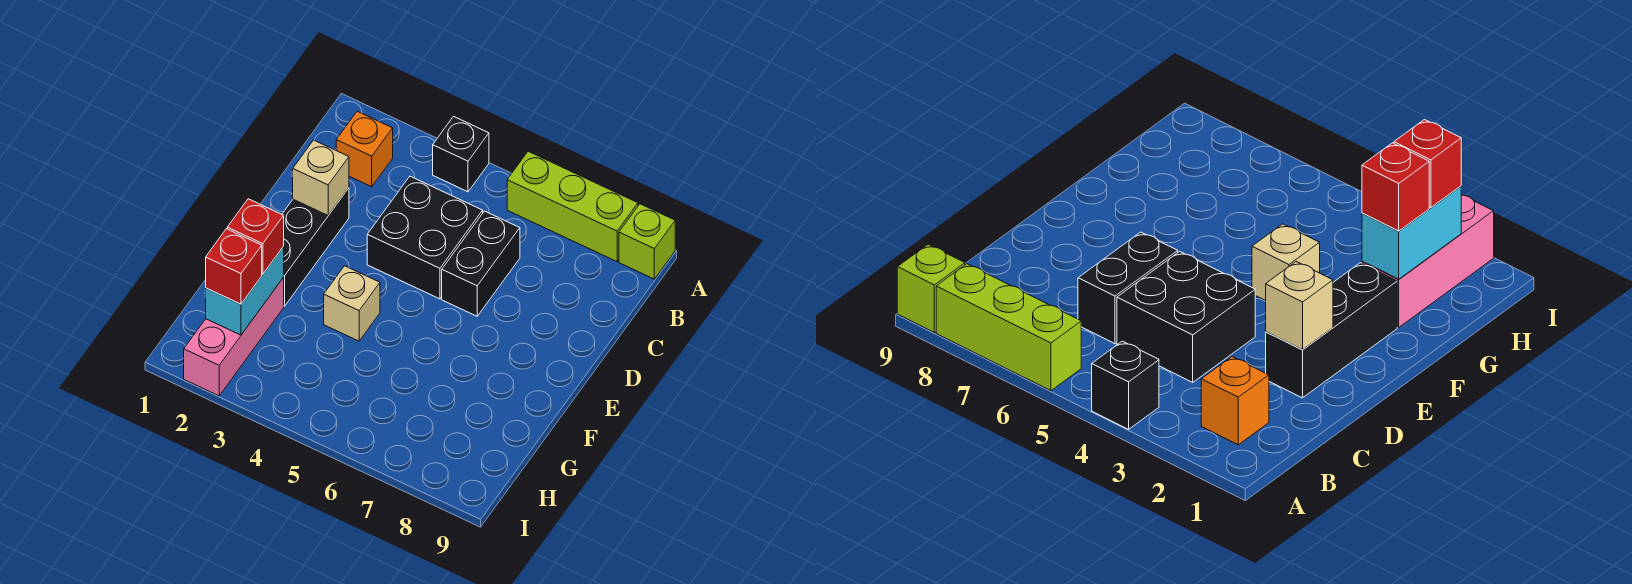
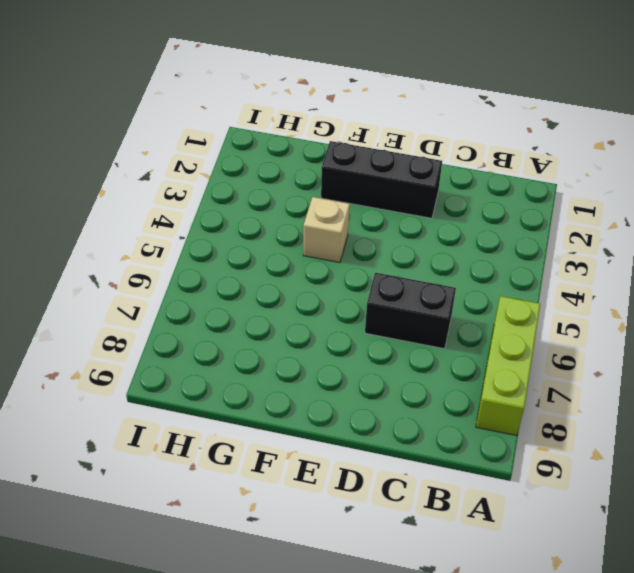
none -> black 1x1 brick [433,116,489,192]
none -> lime 1x1 brick [619,204,675,279]
none -> orange 1x1 brick [336,111,393,187]

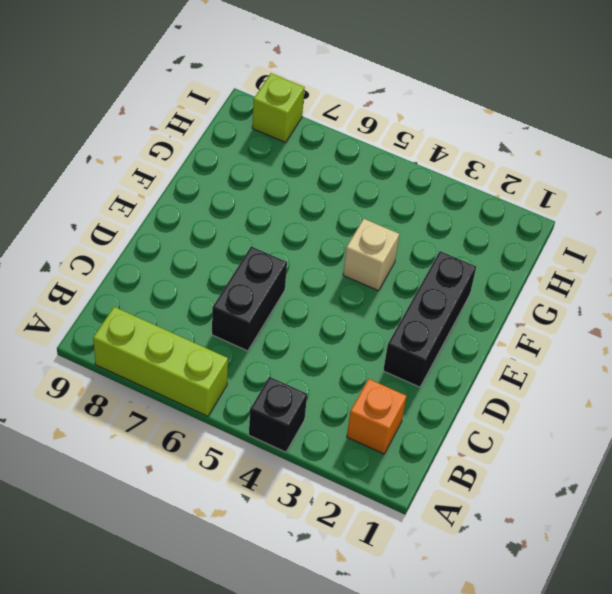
lime 1x1 brick [252,73,305,142] -> lime 1x1 brick moved to [619,204,675,279]
none -> black 2x2 brick [367,176,483,299]
none -> pink 1x3 brick [184,278,284,396]
none -> tan 1x1 brick [293,140,349,215]

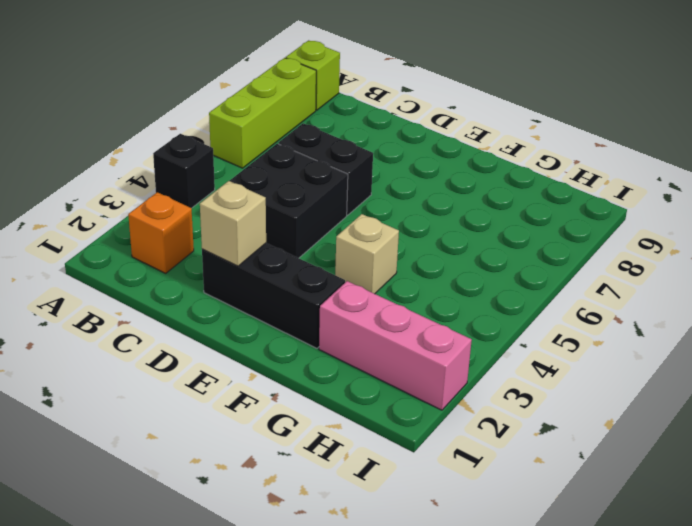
none -> cyan 1x2 brick [205,247,284,335]
none -> red 1x1 brick [227,199,284,274]
none -> red 1x1 brick [206,229,262,304]

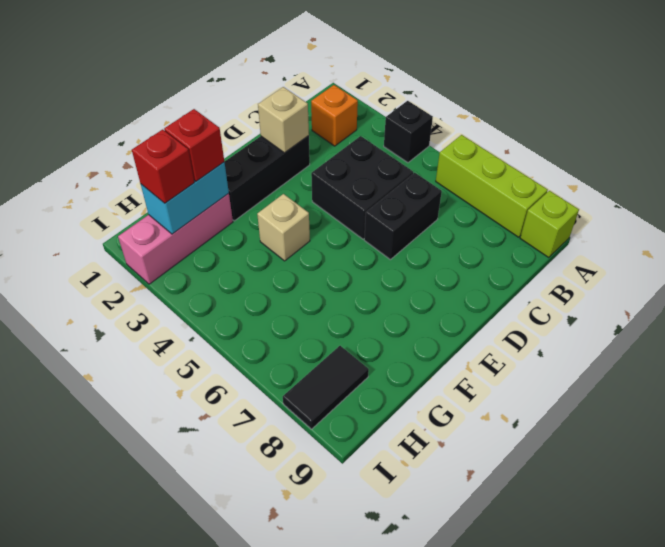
black 1x2 tile [283,346,369,429] -> none

